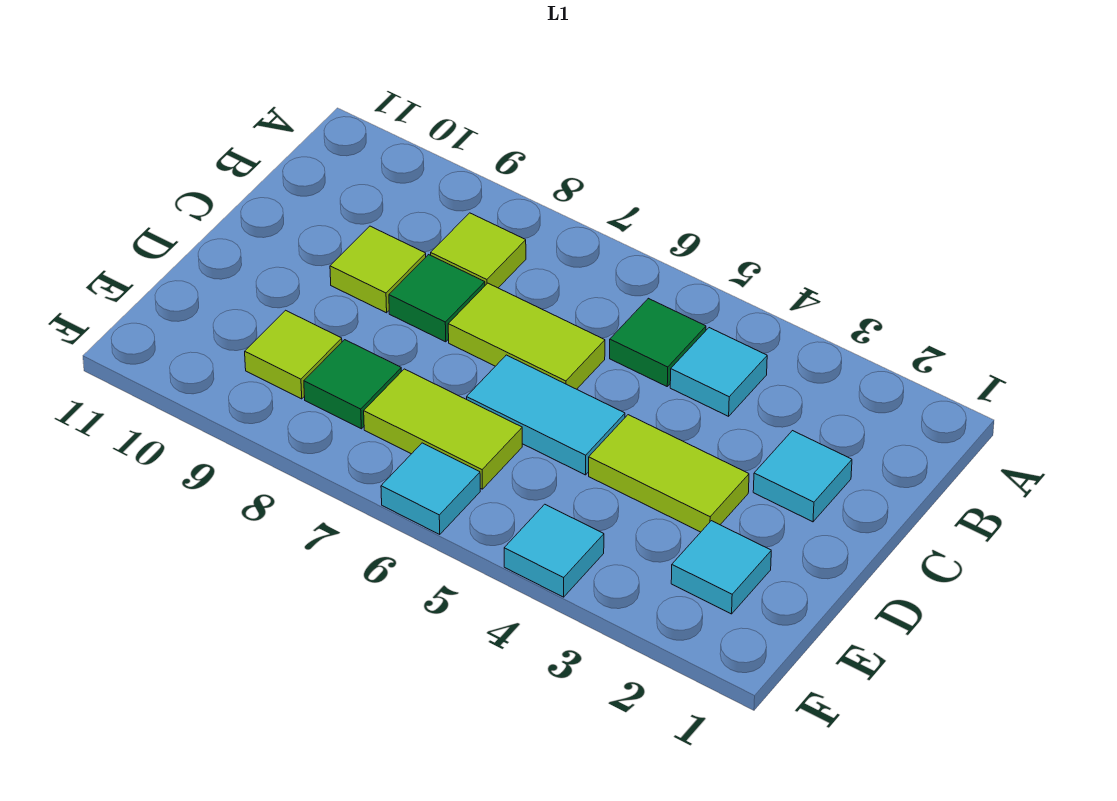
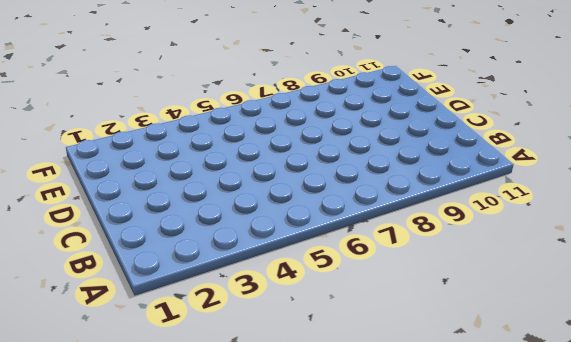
none -> cyan 1x1 tile [670,328,767,416]
none -> green 1x1 tile [610,298,706,386]
none -> lime 1x1 tile [431,213,526,288]

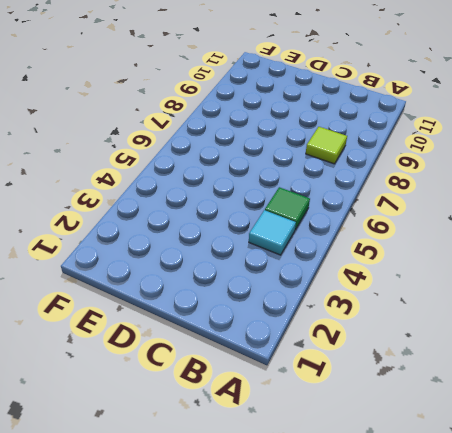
none -> cyan 1x1 tile [753,431,852,522]
none -> lime 1x2 tile [448,283,605,389]
none -> green 1x1 tile [389,255,485,342]

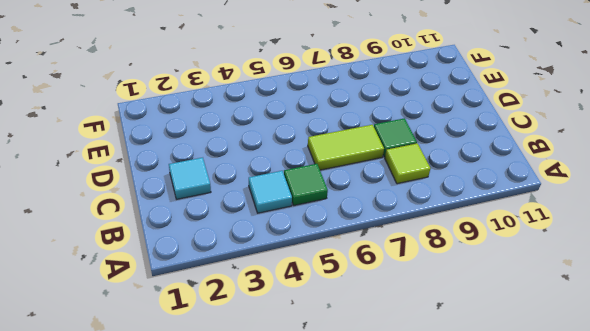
none -> lime 1x1 tile [330,226,426,313]
none -> lime 1x2 tile [589,415,749,532]
none -> cyan 1x2 tile [467,355,625,475]

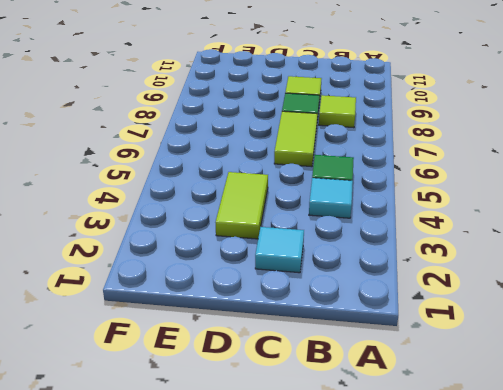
none -> cyan 1x2 tile [467,355,625,475]
none -> cyan 1x1 tile [671,521,771,614]
none -> lime 1x2 tile [364,369,522,489]

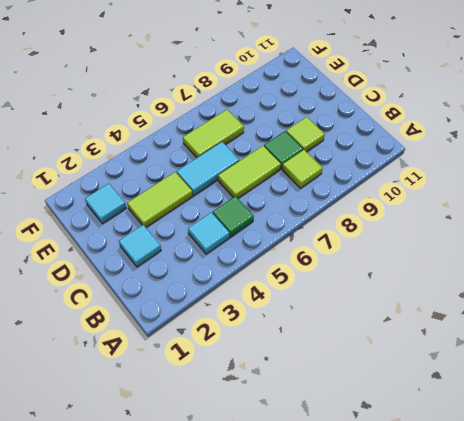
none -> green 1x1 tile [304,340,401,429]
none -> lime 1x1 tile [245,310,342,399]
none -> cyan 1x1 tile [504,504,604,597]

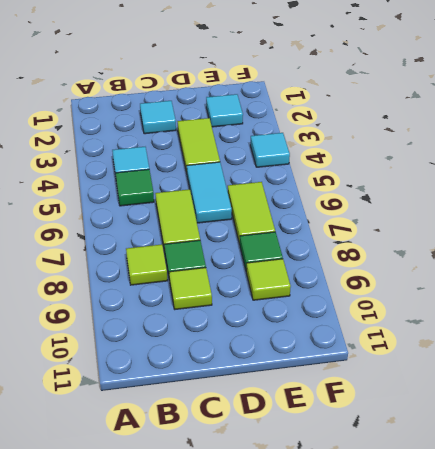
none -> cyan 1x1 tile [381,443,480,534]

